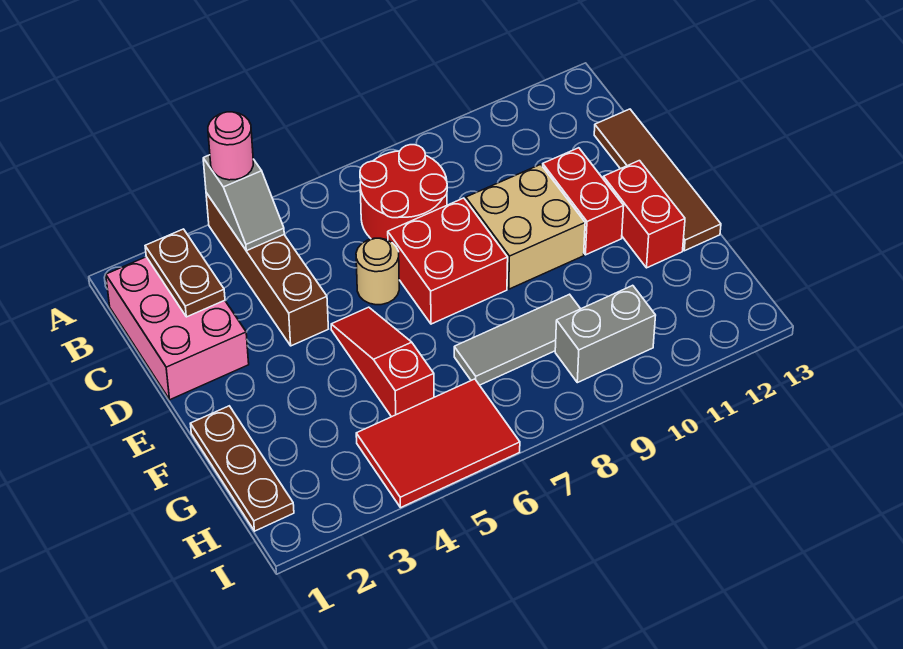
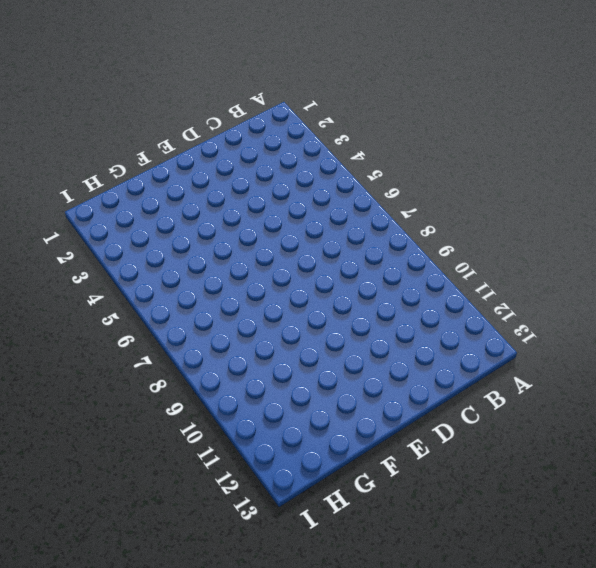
none -> brown 1x4 brick [206,193,328,346]
none -> pink 2x3 brick [106,257,249,400]
none -> red 2x2 round brick [360,145,447,240]

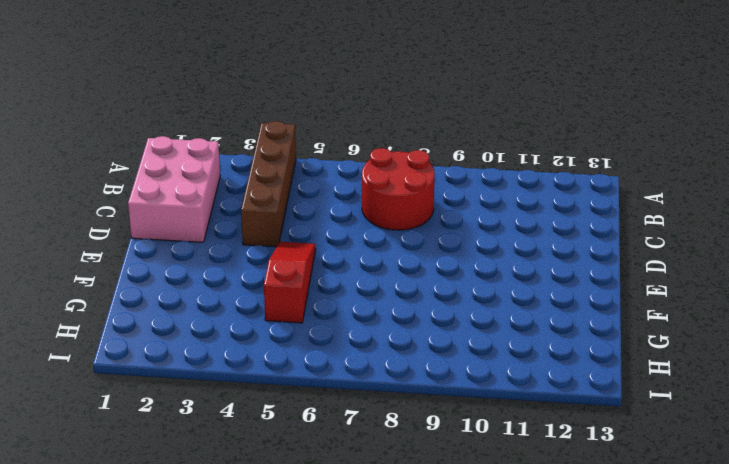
none -> brown 1x4 tile [594,109,721,251]
none -> tan 1x1 round brick [356,238,399,305]
none -> red 2x2 brick [388,198,508,324]

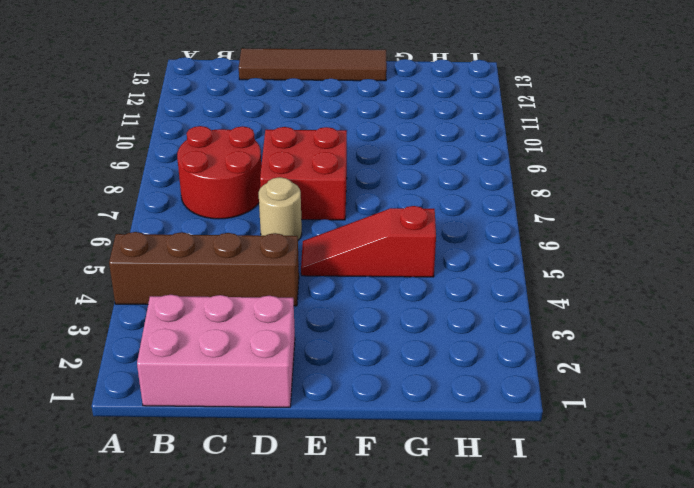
none -> tan 2x2 brick [466,164,585,289]
none -> red 1x2 brick [543,148,624,255]
none -> red 1x2 brick [603,161,685,268]

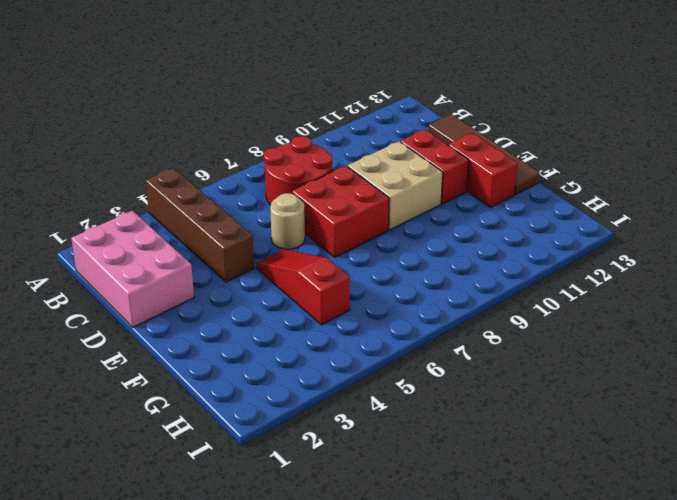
none -> brown 1x3 plate [190,406,294,531]
none -> grey 1x3 tile [454,294,580,385]
none -> red 2x3 tile [356,379,520,508]

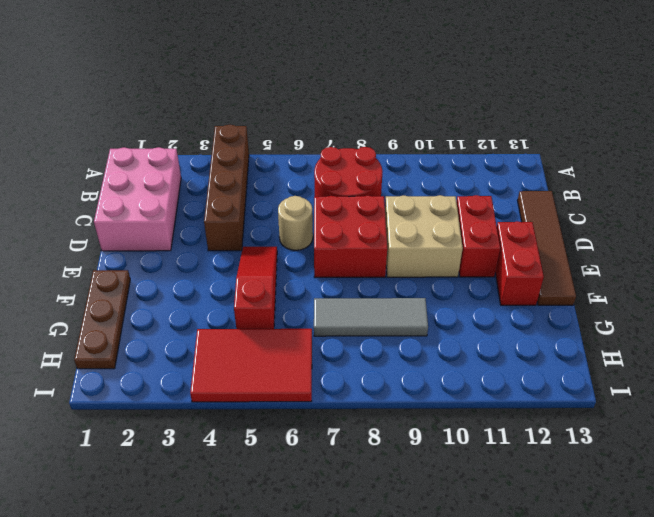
none -> grey 1x2 brick [555,285,656,383]
none -> grey 1x2 slope [203,155,284,251]
none -> brown 1x2 plate [145,229,225,317]

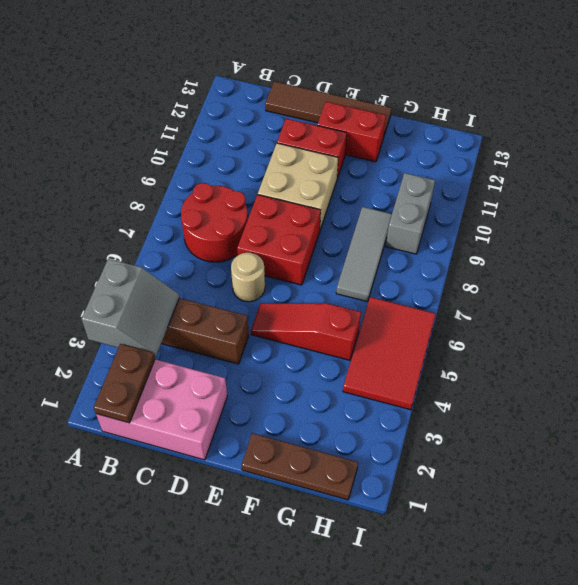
grey 2x2 slope [82,259,179,357] -> grey 1x2 slope [203,155,284,251]
brown 1x2 plate [94,344,155,423] -> brown 1x2 plate turned to [145,229,225,317]
none -> pink 1x1 round brick [208,112,253,180]

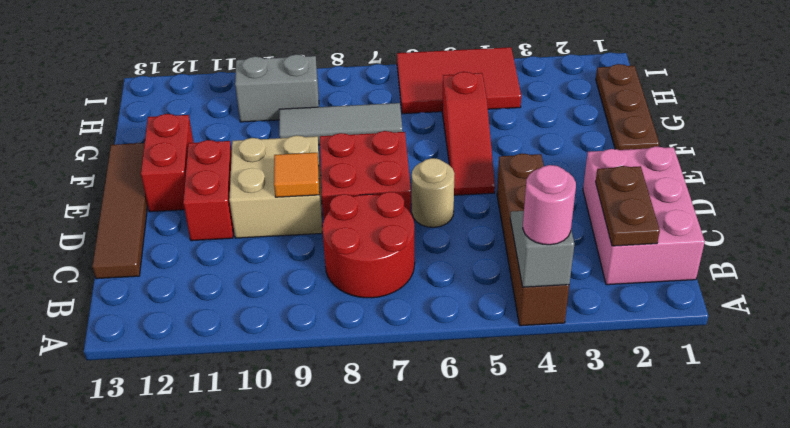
orange 1x1 tile [274,153,319,197] -> none

